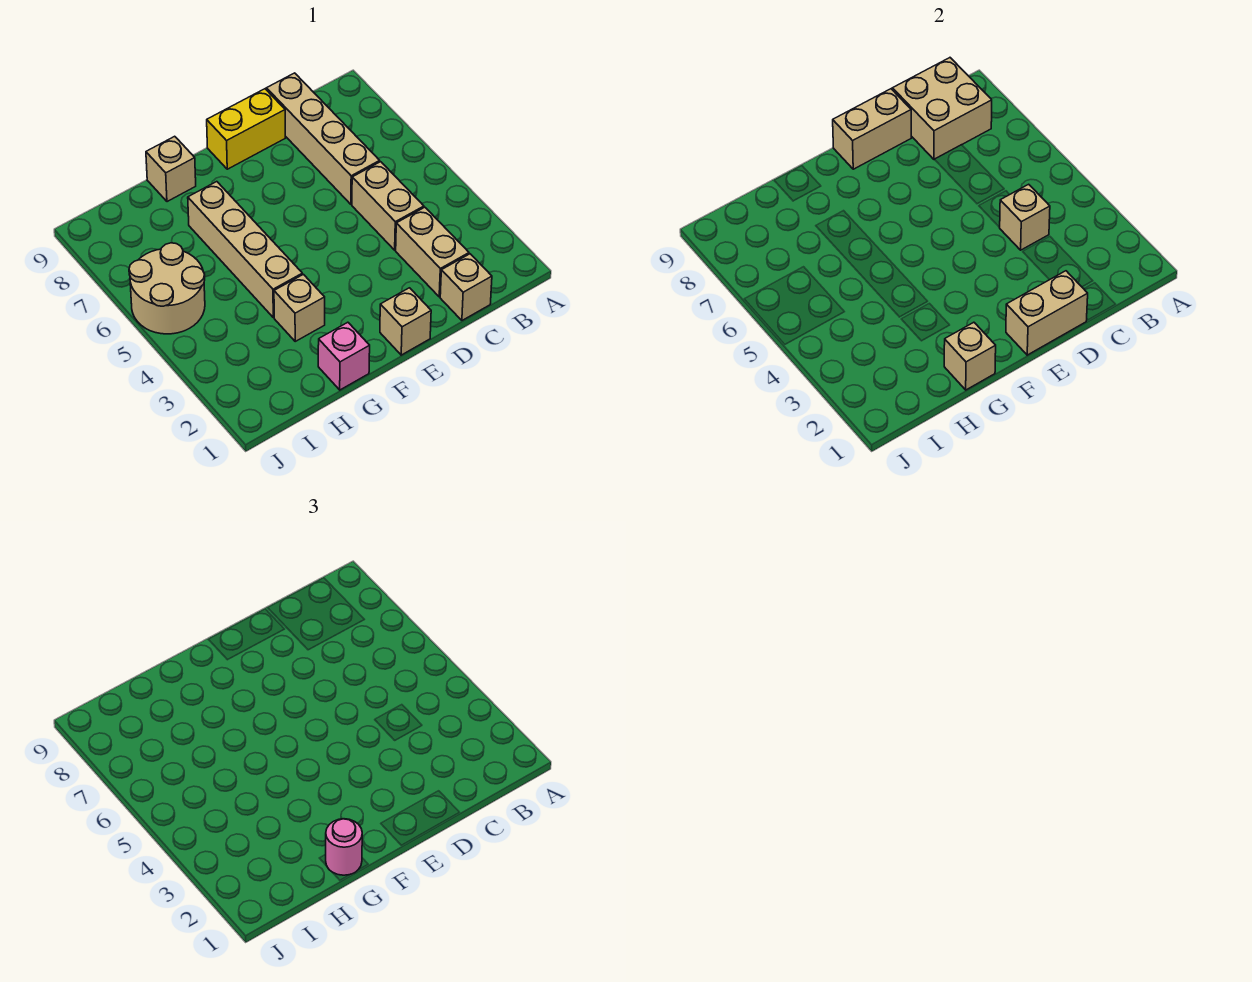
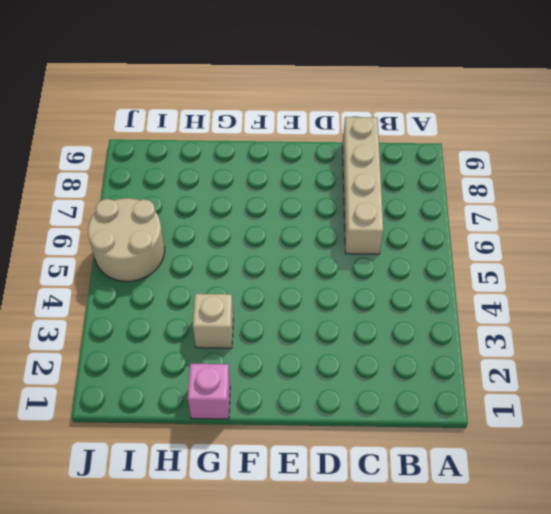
none -> tan 1x1 brick [440,254,492,320]
none -> tan 1x2 brick [396,207,469,297]
none -> tan 1x2 brick [352,162,424,250]

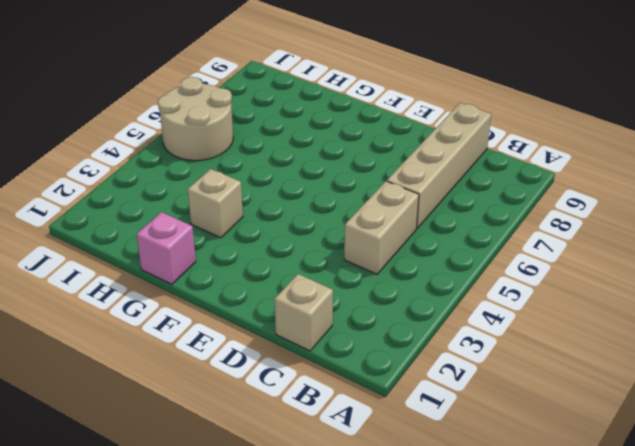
none -> tan 1x2 brick [396,207,469,297]
none -> yellow 1x2 brick [207,89,285,169]
none -> tan 1x1 brick [380,288,431,355]

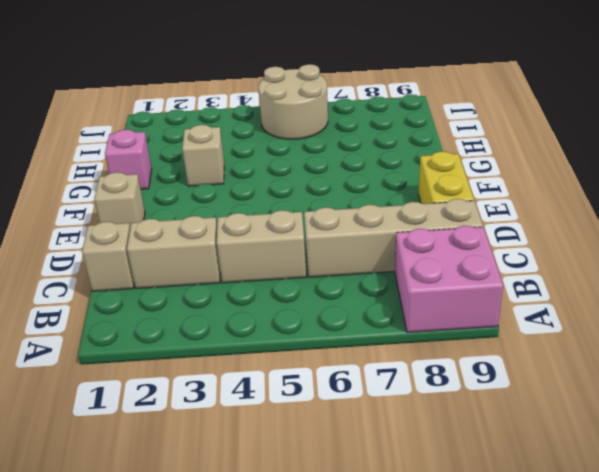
pink 2x2 brick [395,226,503,333] -> none
none -> tan 1x4 brick [188,182,302,318]
none -> tan 1x1 brick [146,136,196,202]
none -> tan 2x2 brick [892,58,992,160]

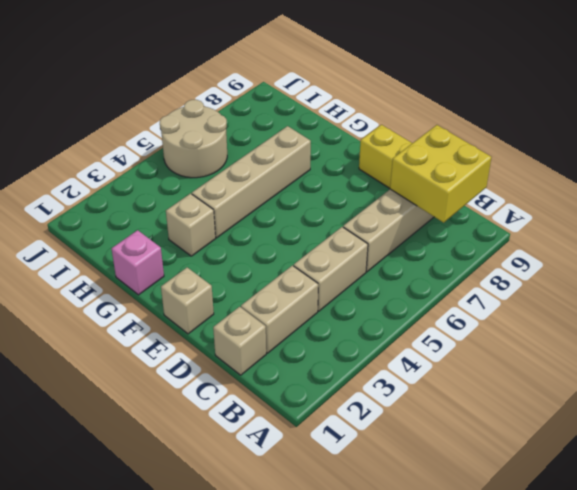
yellow 2x2 brick [390,125,491,223] -> tan 2x2 brick [892,58,992,160]
none -> tan 1x1 brick [146,136,196,202]
none -> tan 1x1 brick [999,184,1050,250]
none -> tan 1x2 brick [1006,271,1088,355]

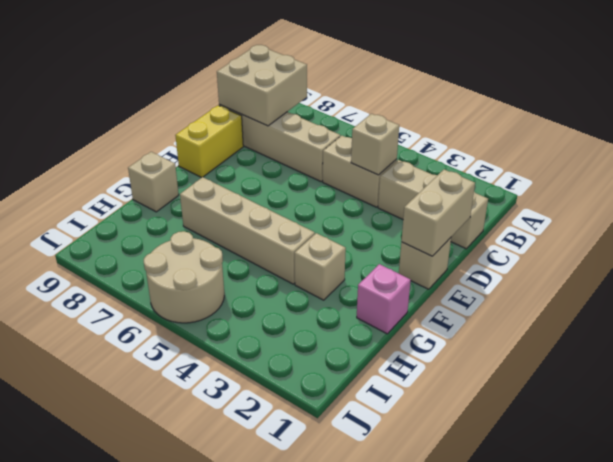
none -> tan 1x2 brick [833,89,911,169]
none -> tan 1x1 brick [944,322,996,390]
none -> pink 1x1 round brick [326,819,362,875]

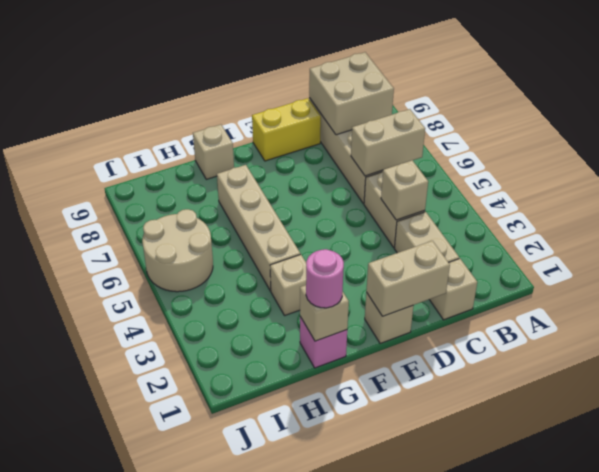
tan 1x2 brick [351,109,425,176] -> tan 1x2 brick moved to [833,89,911,169]

